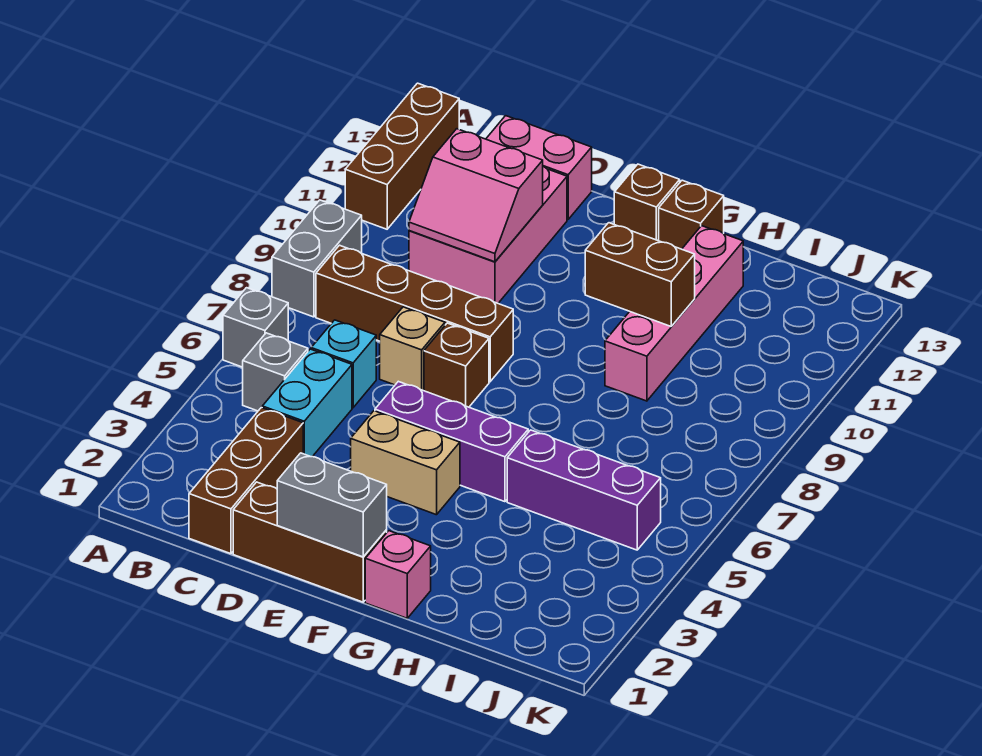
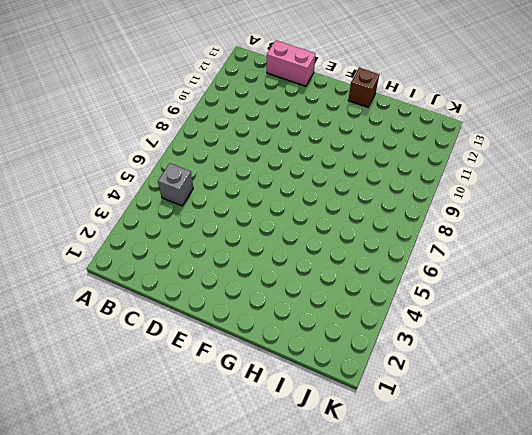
none -> grey 1x1 brick [223,288,288,367]
none -> grey 1x2 brick [272,200,362,317]
none -> brown 1x3 brick [345,83,459,229]

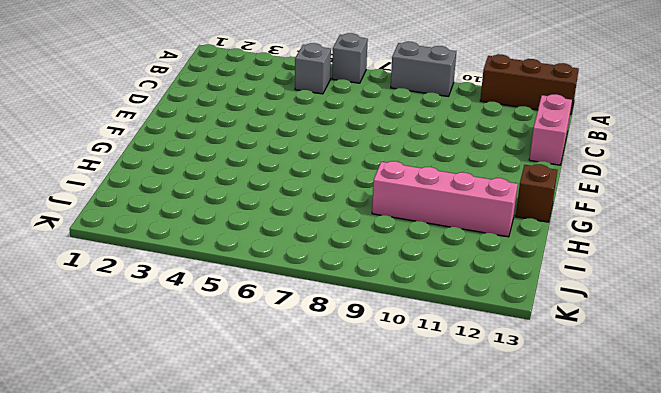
none -> brown 1x4 brick [316,245,513,382]
none -> brown 1x3 brick [189,408,303,554]
none -> cyan 1x2 brick [262,349,352,457]

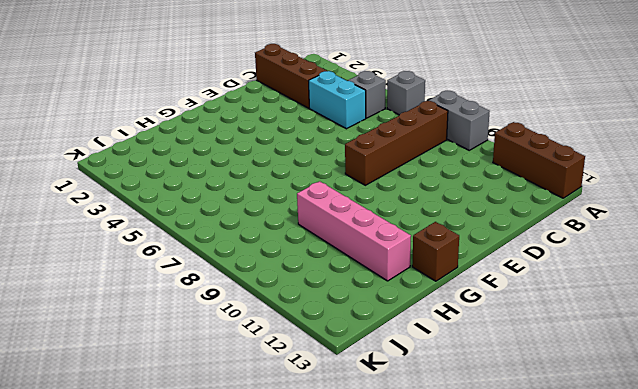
none -> cyan 1x1 brick [311,320,376,408]
none -> pink 2x3 brick [409,166,567,303]
none -> pink 1x2 brick [486,116,592,219]

